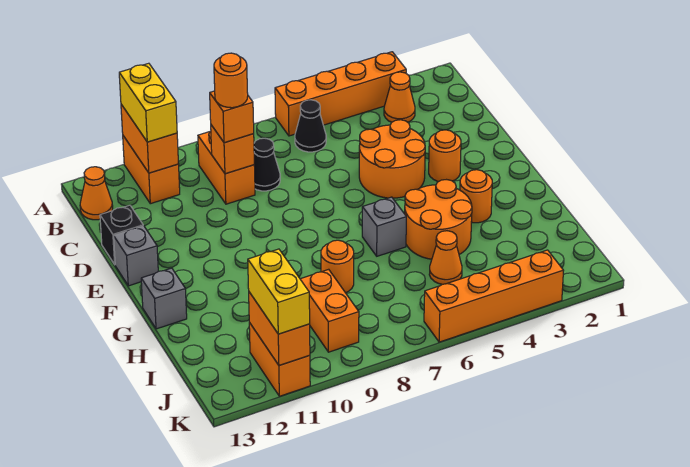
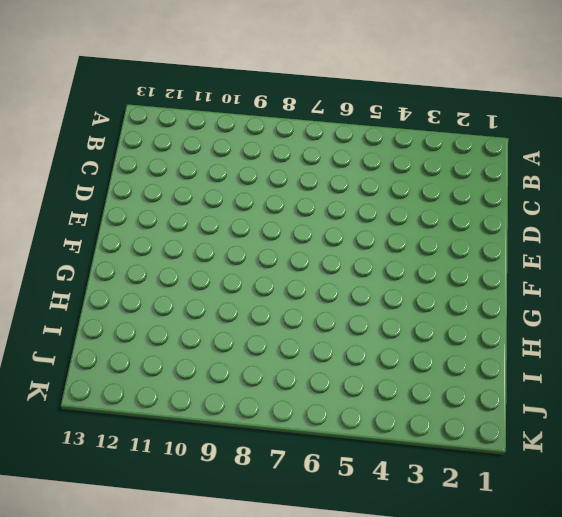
none -> orange 1x4 brick [275,52,406,136]
none -> orange 1x2 brick [123,136,180,204]
none -> orange 1x1 cone [384,72,415,122]

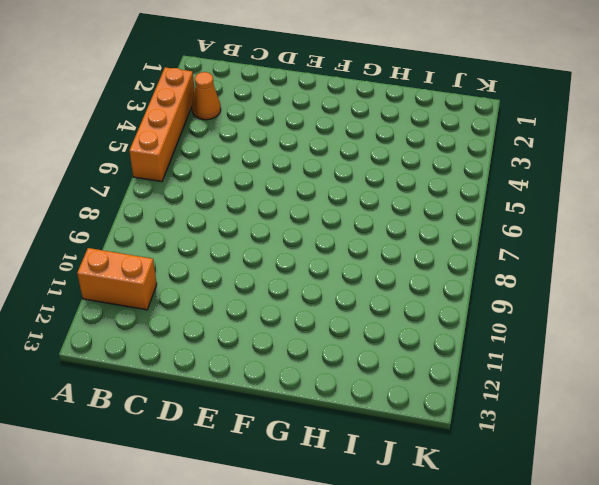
none -> black 1x1 cone [295,100,326,152]
none -> orange 1x2 brick [198,131,255,204]
none -> orange 1x1 cone [80,167,113,220]

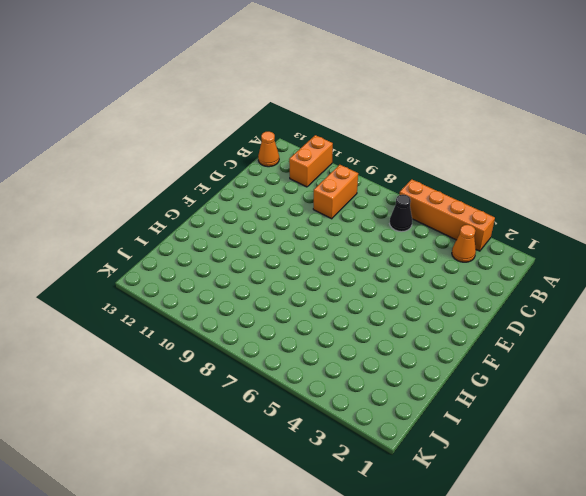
none -> black 1x1 cone [254,138,280,191]
none -> orange 2x2 round brick [359,120,425,198]
none -> black 1x1 brick [100,205,143,264]

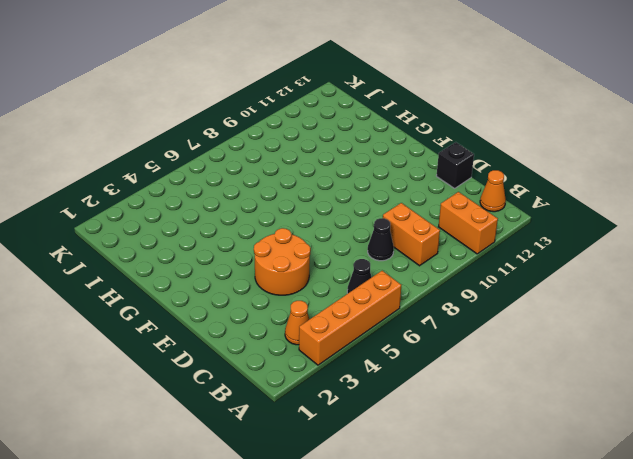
none -> orange 1x1 round brick [429,130,461,182]
none -> grey 1x1 brick [114,226,158,286]
none -> orange 1x1 round brick [460,170,492,223]

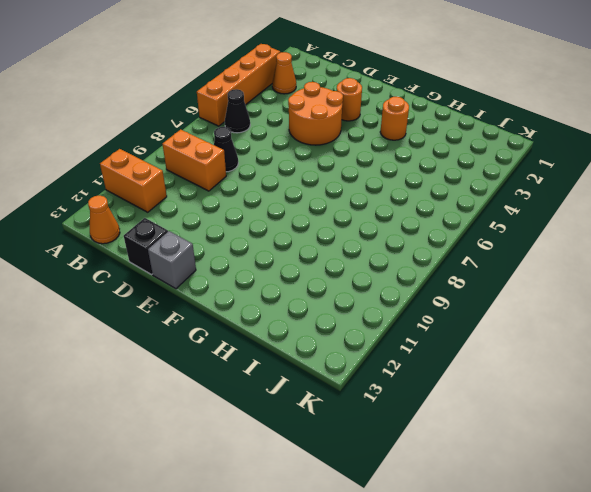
none -> orange 2x2 round brick [405,180,472,259]
none -> grey 1x1 brick [362,197,406,256]
none -> grey 1x1 brick [141,268,187,329]

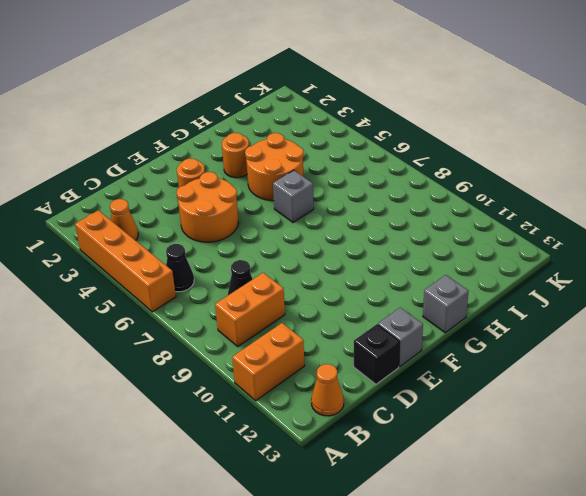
none -> orange 1x1 round brick [321,240,354,293]
none -> orange 1x1 cone [429,231,462,284]
none -> orange 1x2 brick [300,269,359,352]

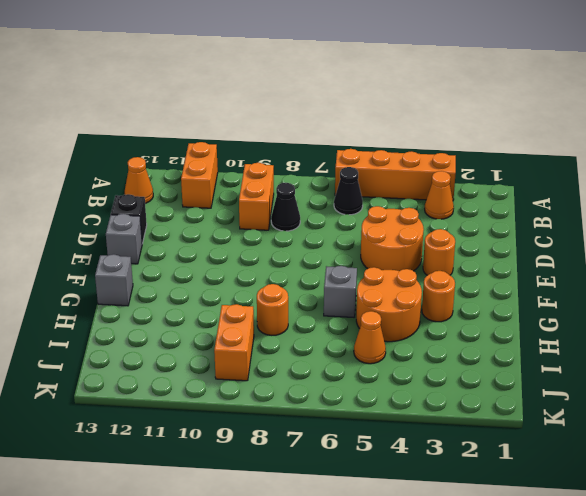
none -> orange 1x2 brick [249,323,310,396]
none -> orange 1x4 brick [424,250,564,342]
none -> orange 1x2 brick [121,104,179,173]

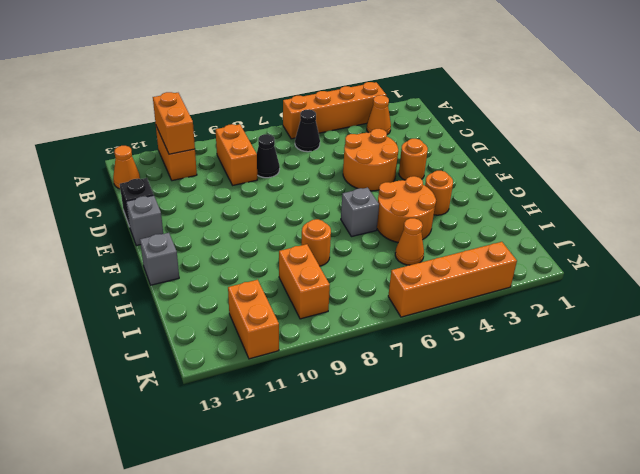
none -> orange 1x1 brick [211,125,254,174]
none -> orange 1x2 brick [249,292,310,365]
none -> yellow 1x2 brick [119,63,177,142]

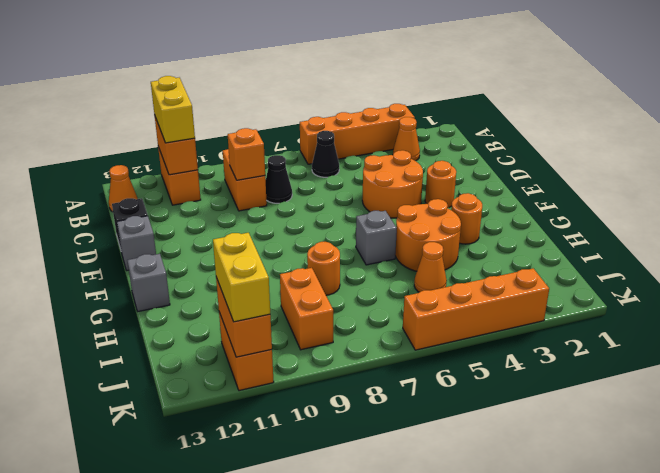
none -> orange 1x1 brick [210,91,254,143]
none -> orange 1x1 round brick [214,53,248,108]

